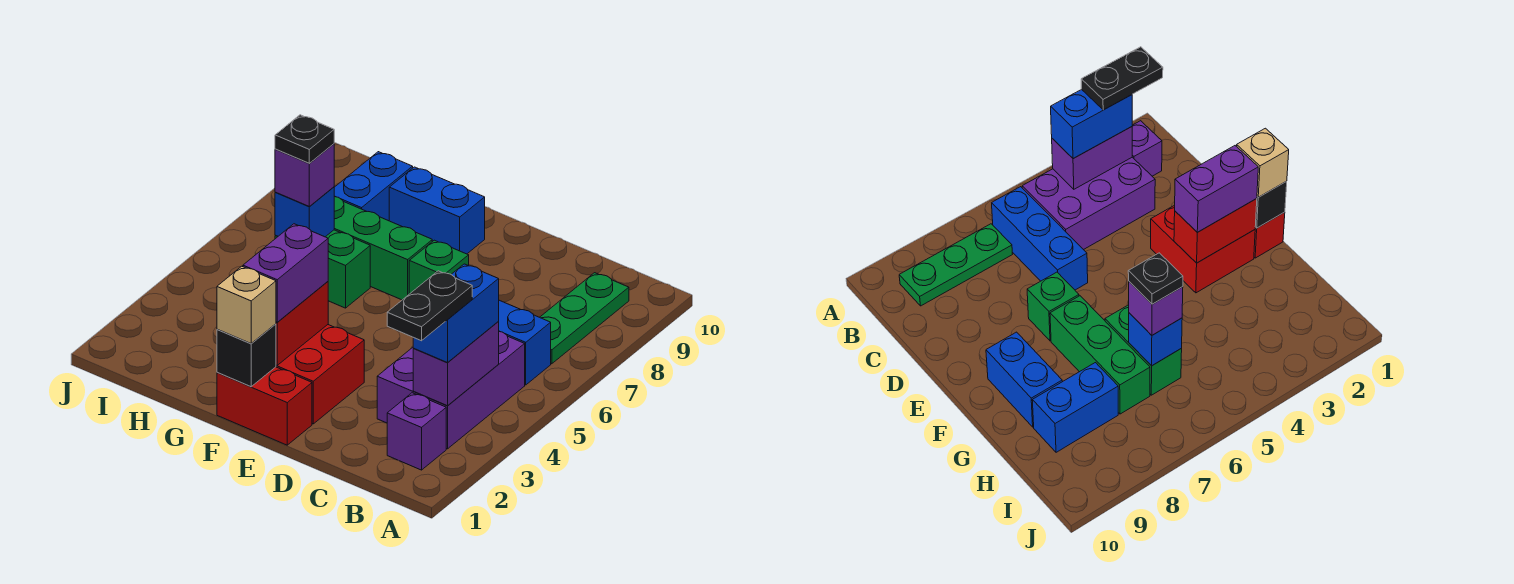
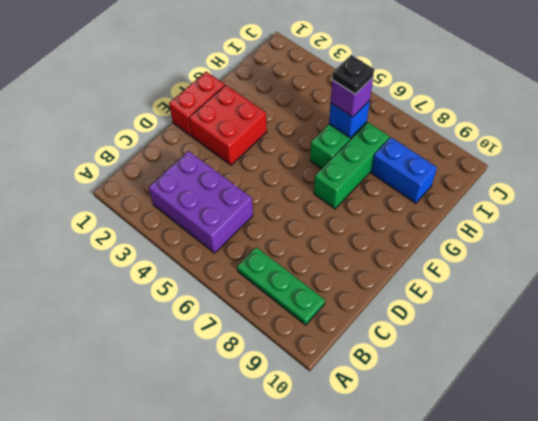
none -> purple 1x1 brick [387,393,446,470]
none -> blue 1x3 brick [498,300,551,385]
none -> green 1x1 brick [409,240,469,294]

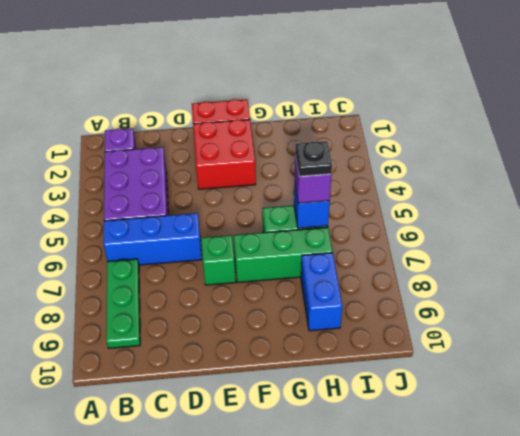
none -> blue 1x2 brick [389,167,485,254]
none -> purple 1x2 brick [413,322,499,406]
none -> black 1x1 brick [217,324,276,387]

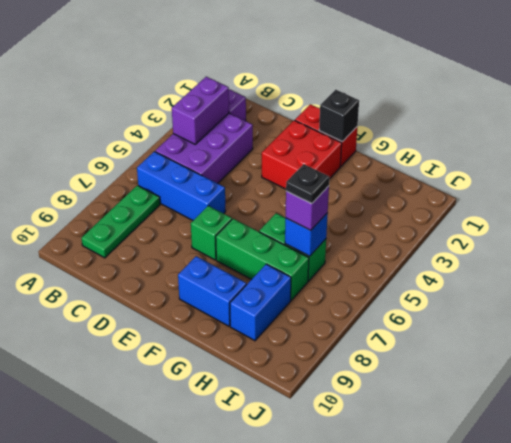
none -> red 1x2 brick [276,282,328,365]
none -> blue 1x2 brick [413,264,499,363]
none -> tan 1x1 brick [217,266,276,344]

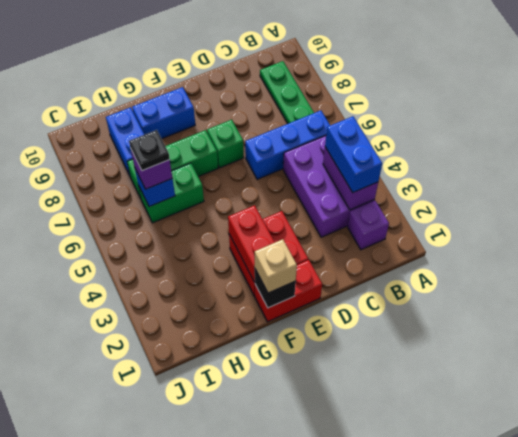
none -> purple 1x2 brick [243,224,328,322]
none -> black 1x2 plate [387,271,472,341]

